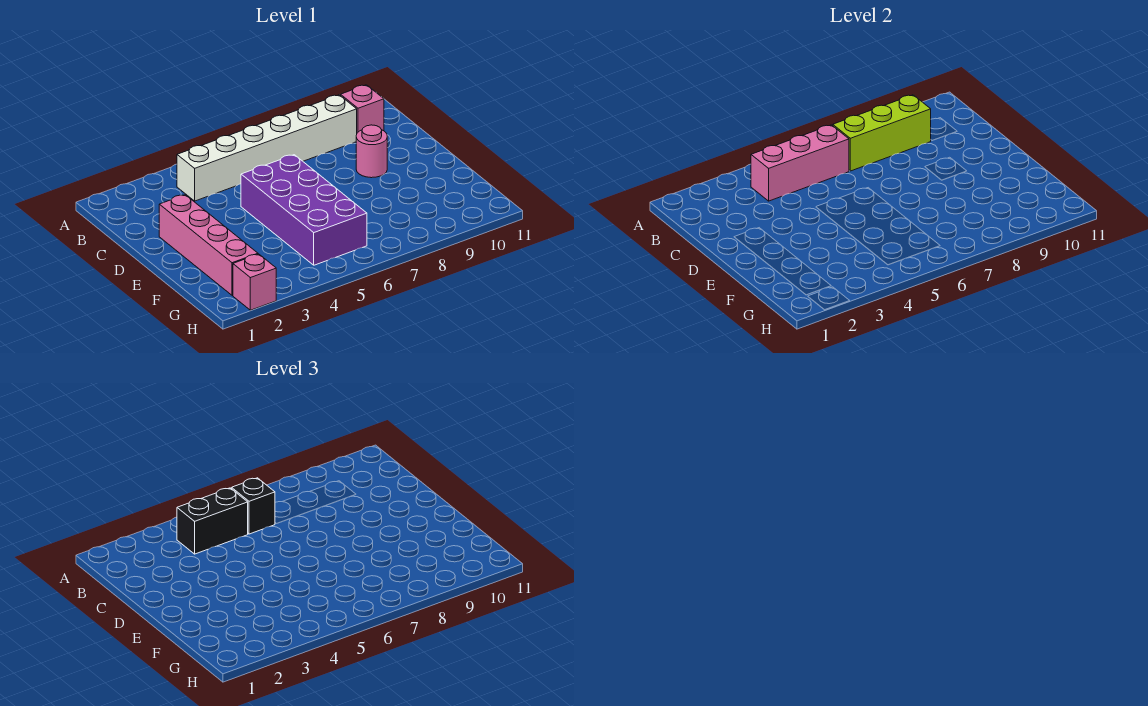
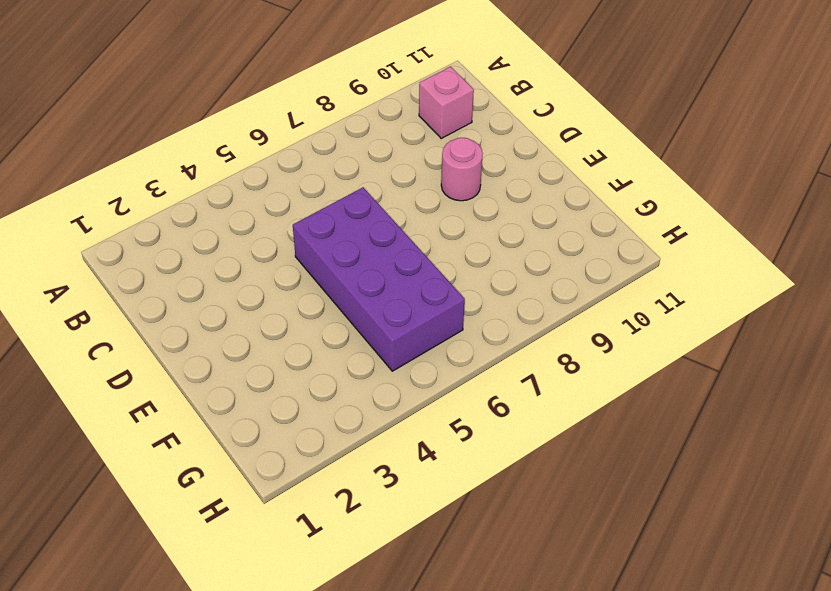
none -> white 1x6 brick [177,95,357,201]
none -> pink 1x4 brick [159,195,258,295]

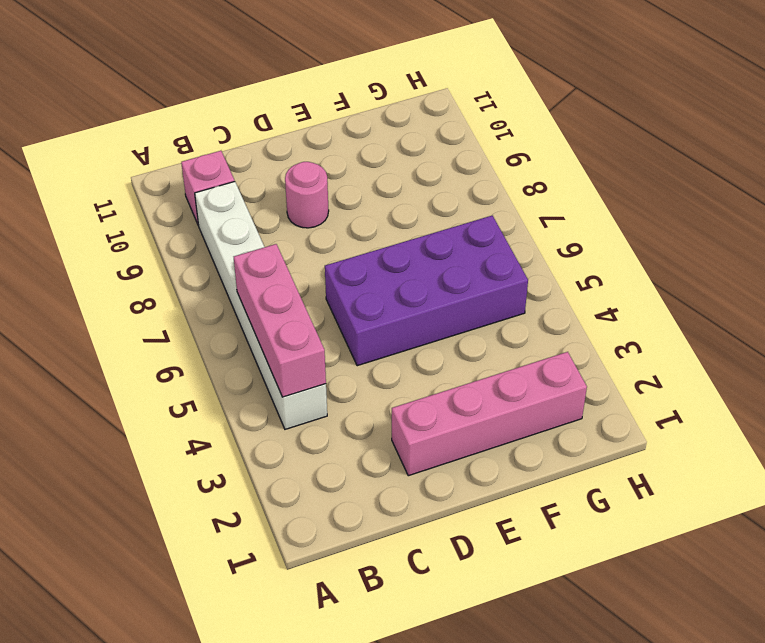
none -> pink 1x1 brick [233,254,276,310]
none -> lime 1x3 brick [833,95,931,171]

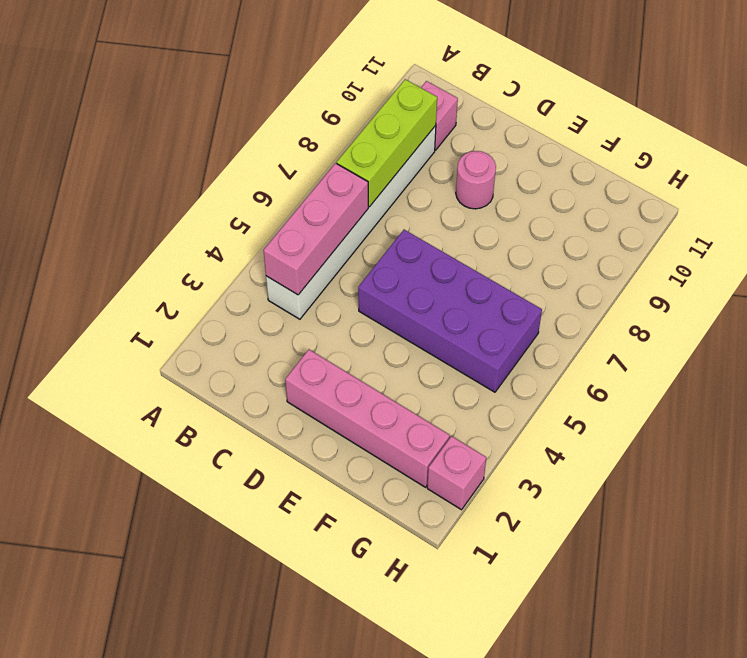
none -> black 1x2 brick [177,488,248,554]
none -> black 1x1 brick [232,478,275,534]

